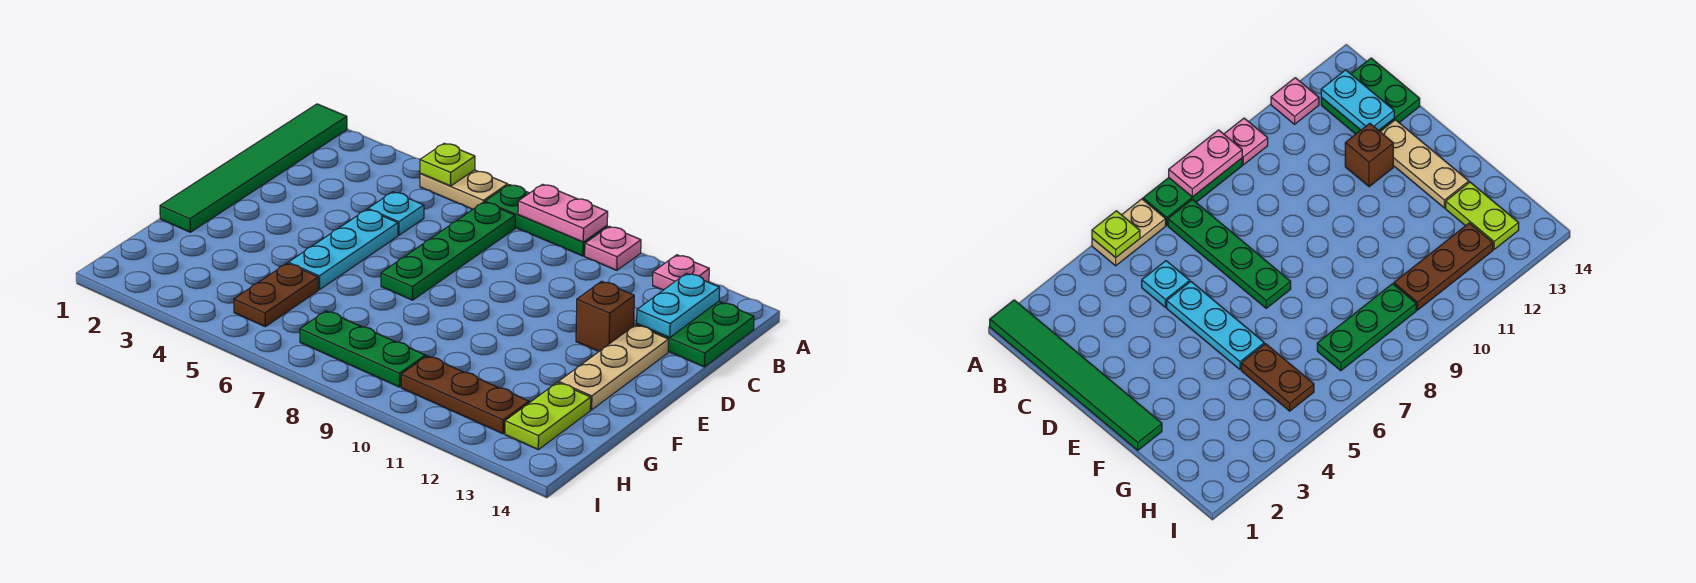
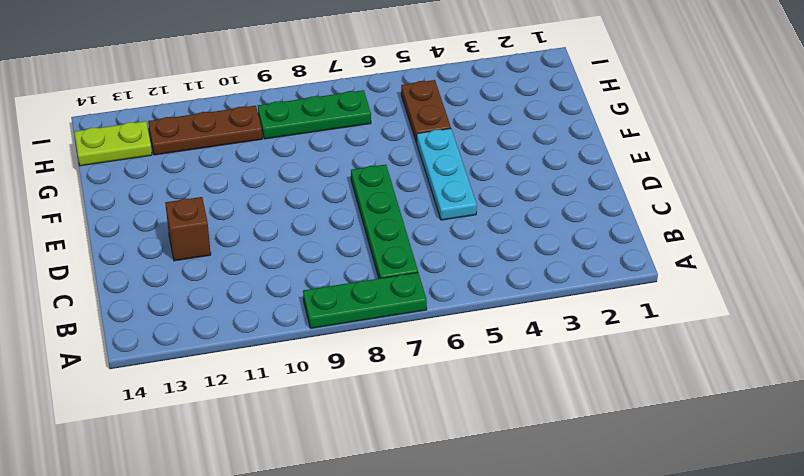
lime 1x2 plate [74,121,152,166] -> lime 1x2 plate turned to [505,382,591,450]
none -> green 1x6 tile [160,104,347,232]
none -> tan 1x2 plate [420,170,508,210]
none -> pink 1x1 plate [585,226,641,270]

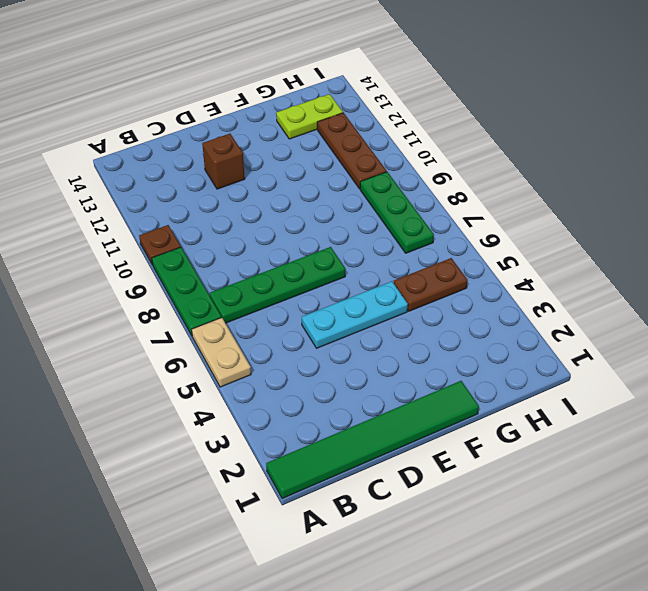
brown 1x1 plate [139,225,181,265] -> pink 1x1 plate [585,226,641,270]
none -> pink 1x1 plate [653,255,709,290]
none -> green 2x2 plate [637,301,754,367]
none -> cyan 1x1 plate [368,192,424,235]

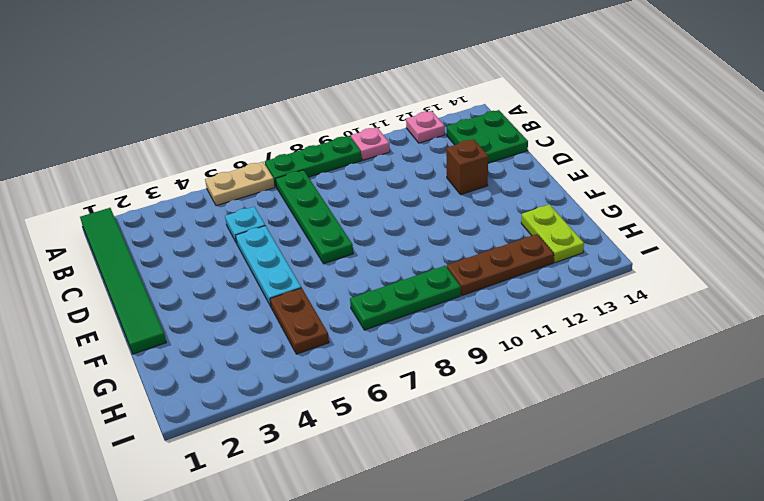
none -> tan 1x3 plate [559,325,669,410]
none -> lime 1x1 plate [420,143,475,186]
none -> pink 1x2 plate [518,184,608,242]

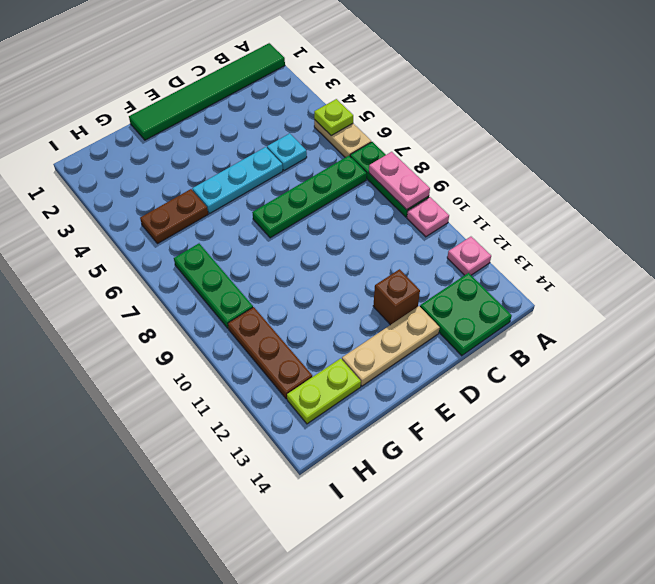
none -> cyan 1x2 plate [637,273,720,338]

